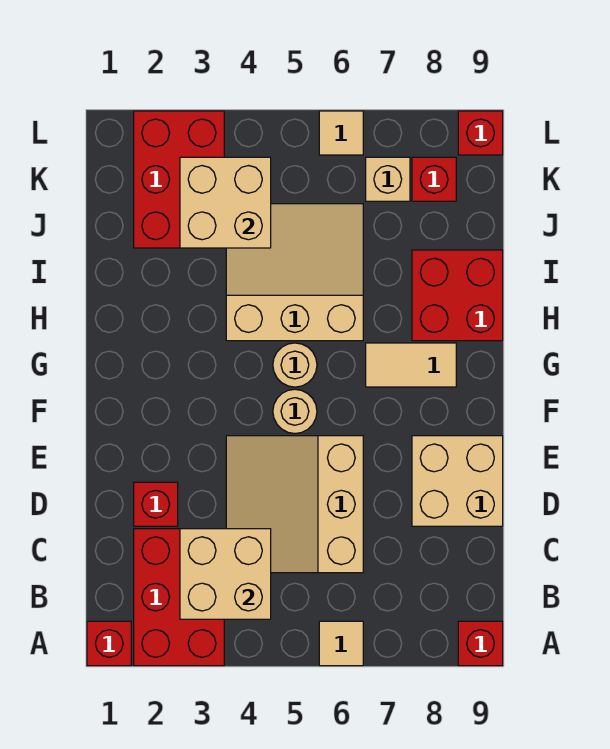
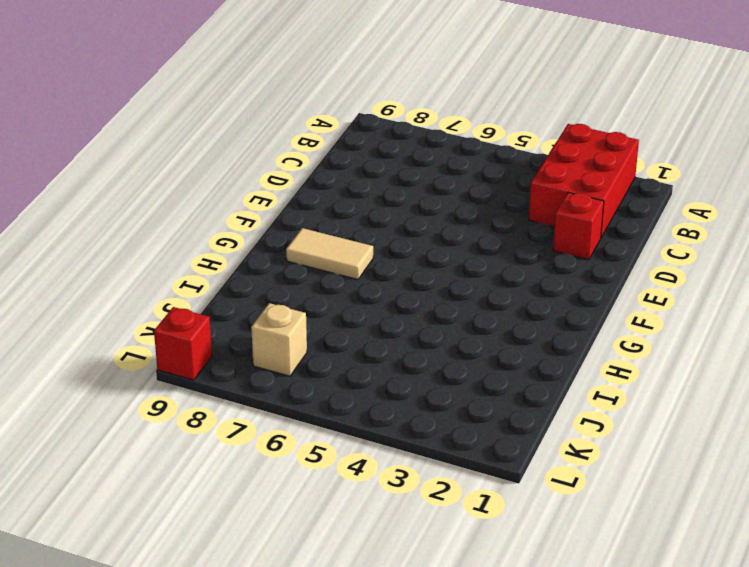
none -> red 1x1 brick [87,621,131,666]
none -> tan 1x1 tile [319,621,363,666]
none -> red 1x1 brick [458,621,503,666]

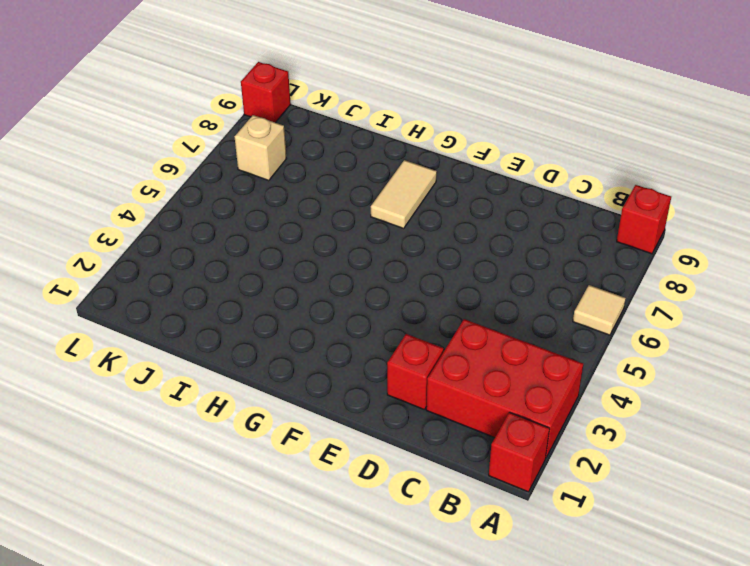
none -> tan 3x3 slope [226,436,363,573]
none -> tan 2x2 brick [412,436,503,526]
none -> tan 1x1 round brick [273,389,317,434]

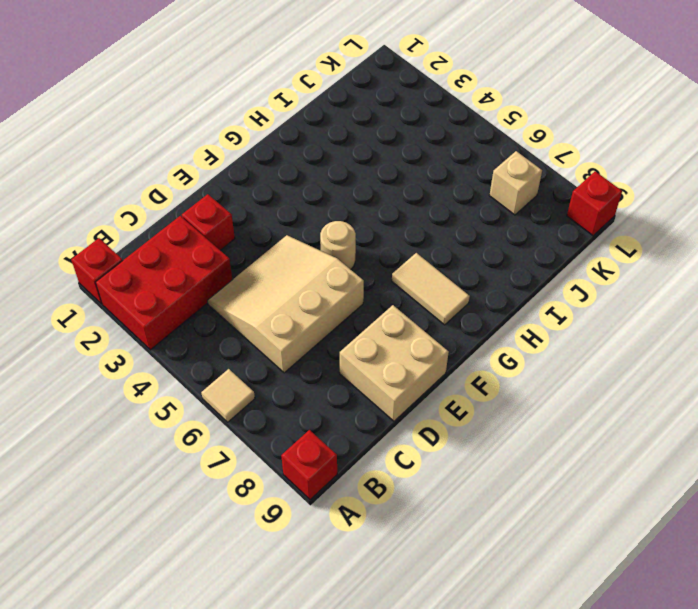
none -> tan 1x1 round brick [273,343,317,387]
none -> tan 3x3 slope [226,204,363,341]
none -> red 2x2 brick [412,250,503,341]

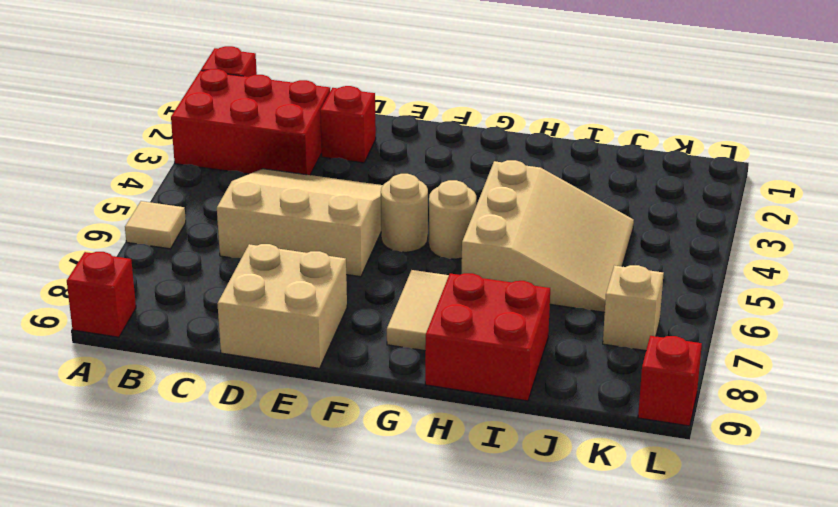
none -> red 2x3 brick [134,111,224,248]
none -> red 1x1 brick [412,157,456,201]
none -> tan 1x1 tile [319,111,363,155]

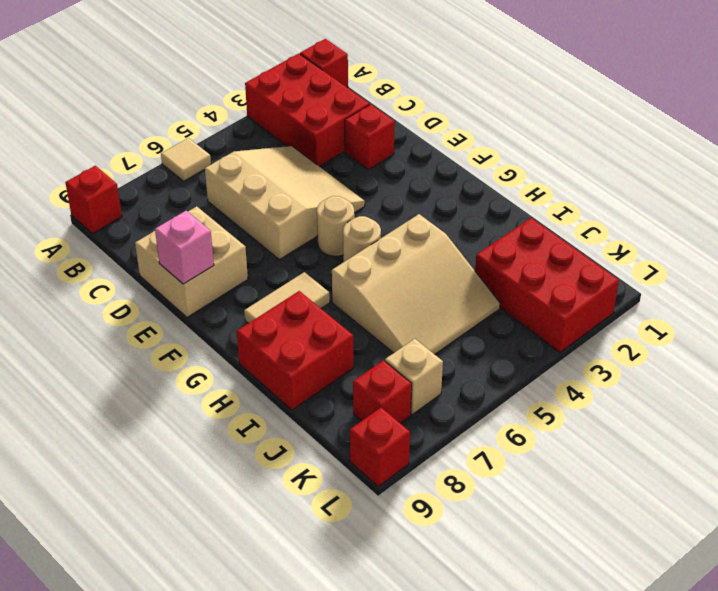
pink 1x1 brick [155,211,214,284] -> none
none -> tan 1x1 tile [319,111,363,155]
none -> tan 2x2 brick [180,529,271,619]
none -> tan 2x2 brick [180,157,271,248]

